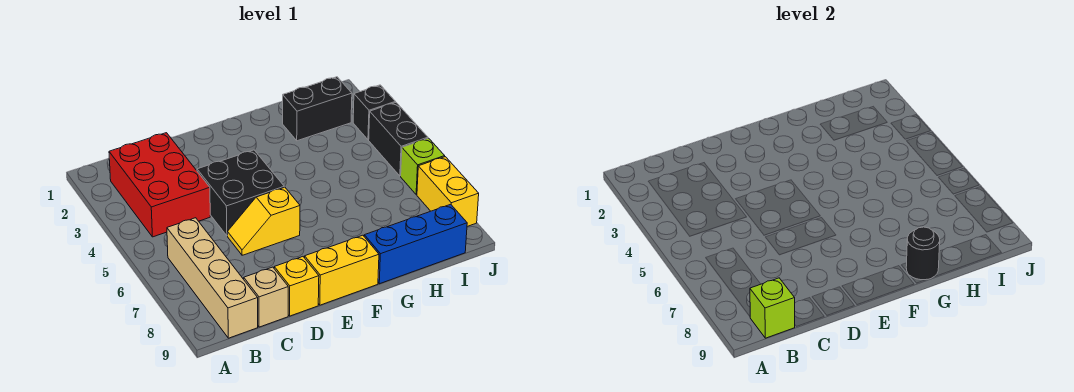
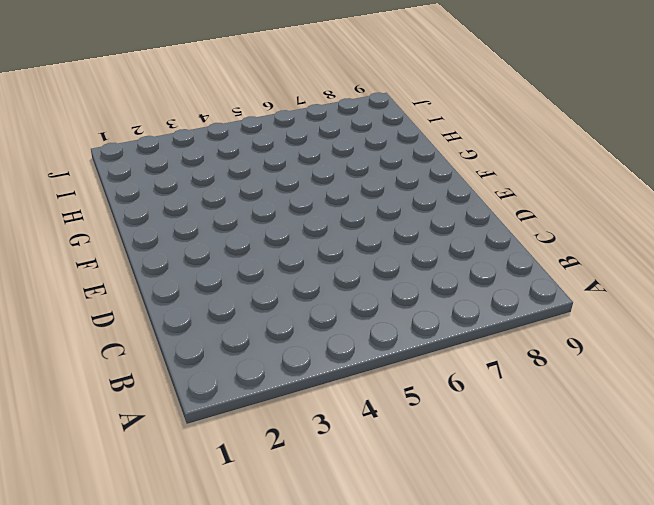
none -> red 2x3 brick [109,133,210,237]
none -> tan 1x4 brick [167,218,258,338]
none -> tan 1x1 brick [244,267,288,327]

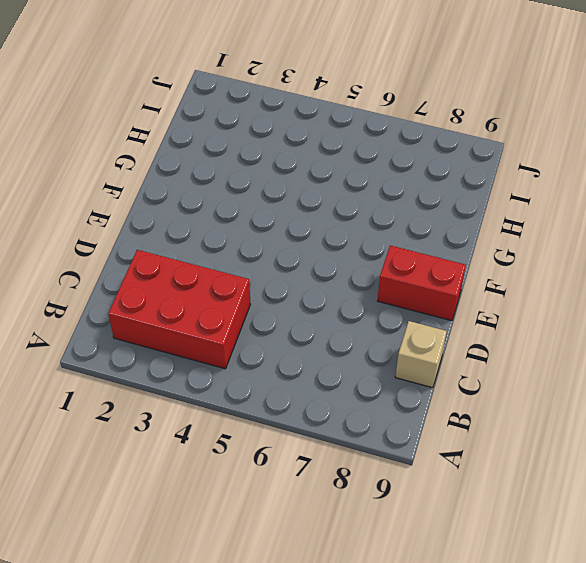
red 1x2 brick [378,245,466,321] -> yellow 1x2 brick [305,235,379,305]
none -> tan 1x4 brick [167,218,258,338]
none -> black 2x2 brick [197,150,284,236]
none -> yellow 1x2 slope [228,187,300,255]

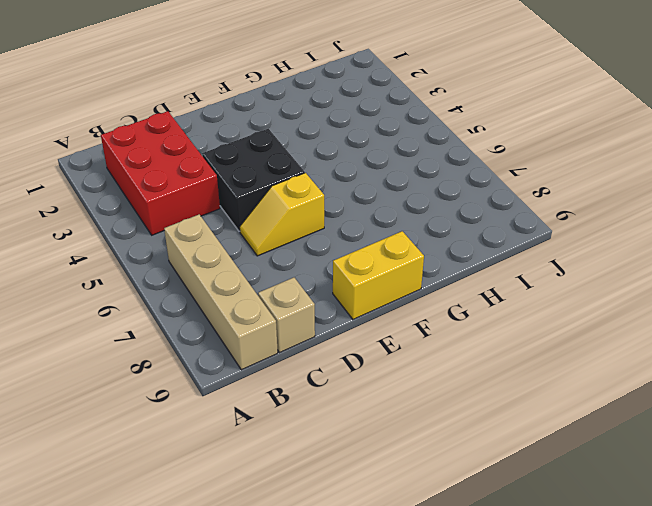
none -> yellow 1x1 brick [274,257,319,316]
none -> blue 1x3 brick [364,204,467,284]
none -> black 1x2 brick [283,77,352,141]

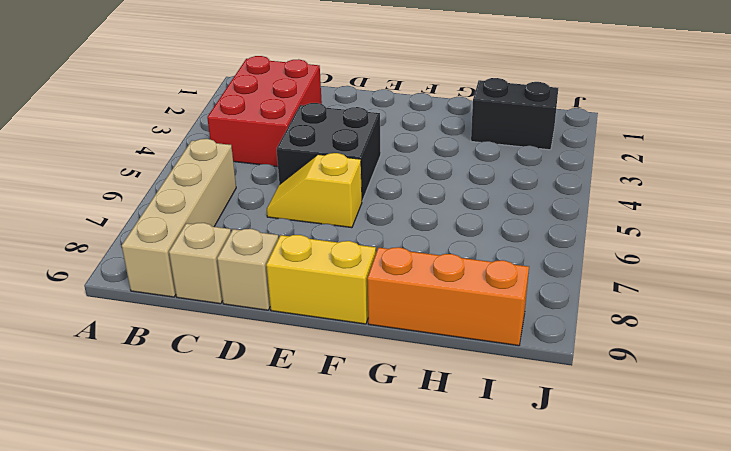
tan 1x1 brick [217,229,278,310] -> yellow 1x1 brick [274,257,319,316]
orange 1x3 brick [367,247,529,346] -> blue 1x3 brick [364,204,467,284]
none -> black 1x1 brick [353,85,395,140]
none -> black 1x2 brick [369,102,428,176]
none -> lime 1x1 brick [401,138,445,195]

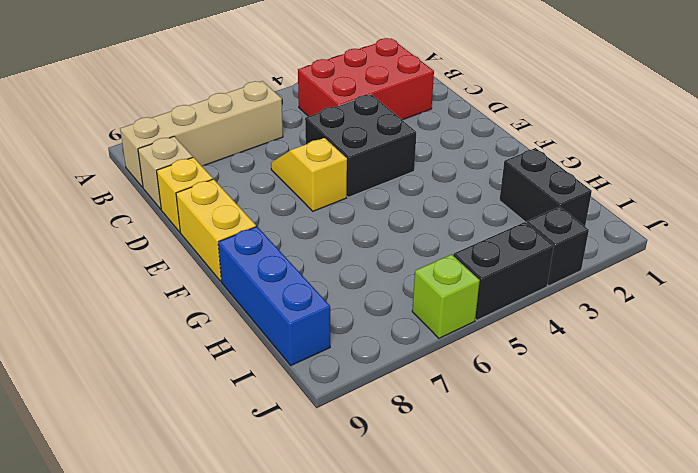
none -> yellow 1x2 brick [417,157,479,226]
none -> lime 1x1 brick [750,278,795,338]
none -> black 1x1 round brick [906,227,940,280]

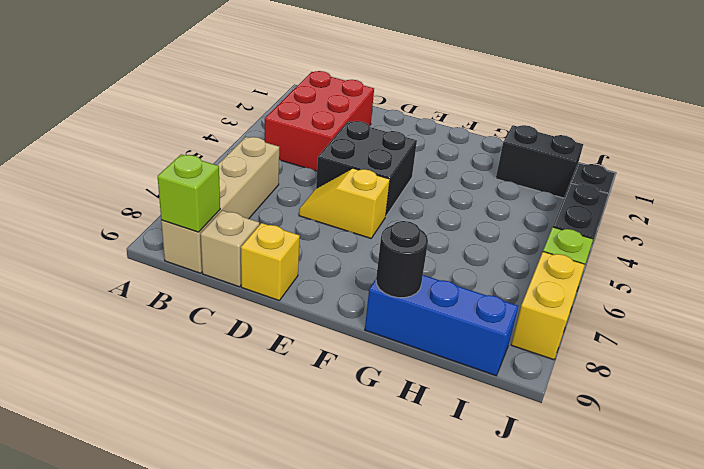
none -> yellow 1x2 brick [305,235,379,305]

